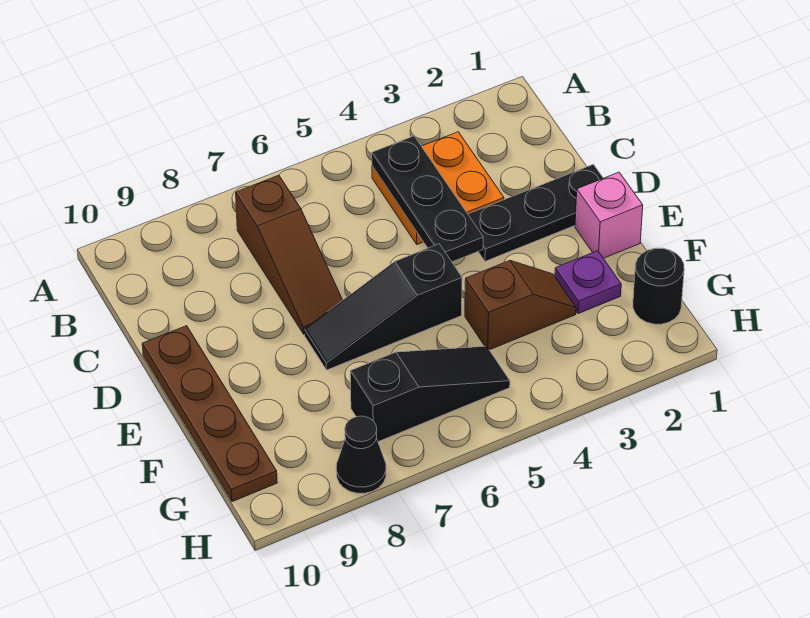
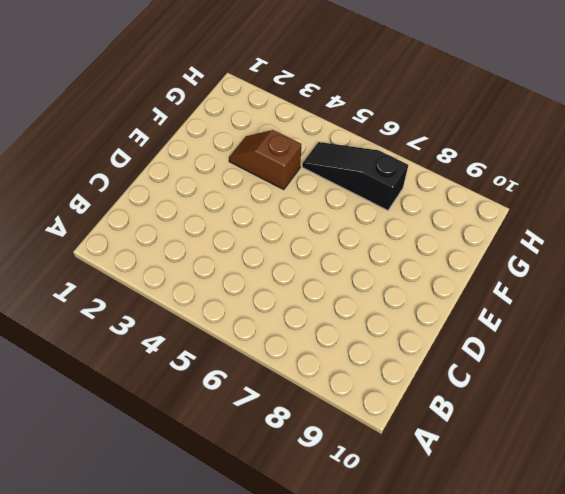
none -> orange 2x2 plate [372,132,504,244]
none -> brown 1x3 slope [236,175,343,334]
none -> black 1x3 plate [468,164,603,261]

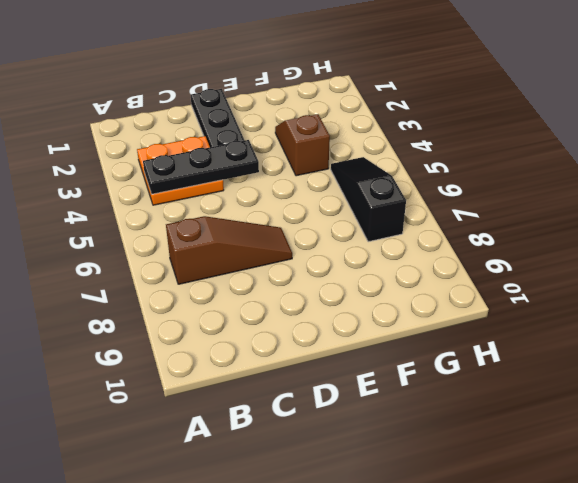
none -> brown 1x4 plate [142,326,277,502]
none -> pink 1x1 brick [575,172,643,258]
none -> black 1x3 slope [304,244,462,370]

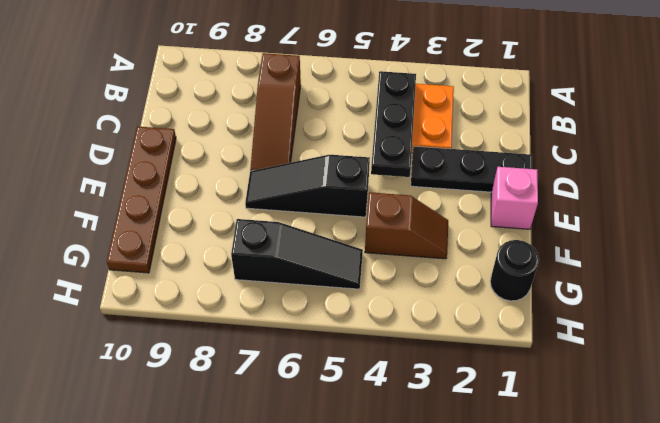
none -> purple 1x1 plate [555,251,621,314]
none -> black 1x1 cone [336,416,386,493]

